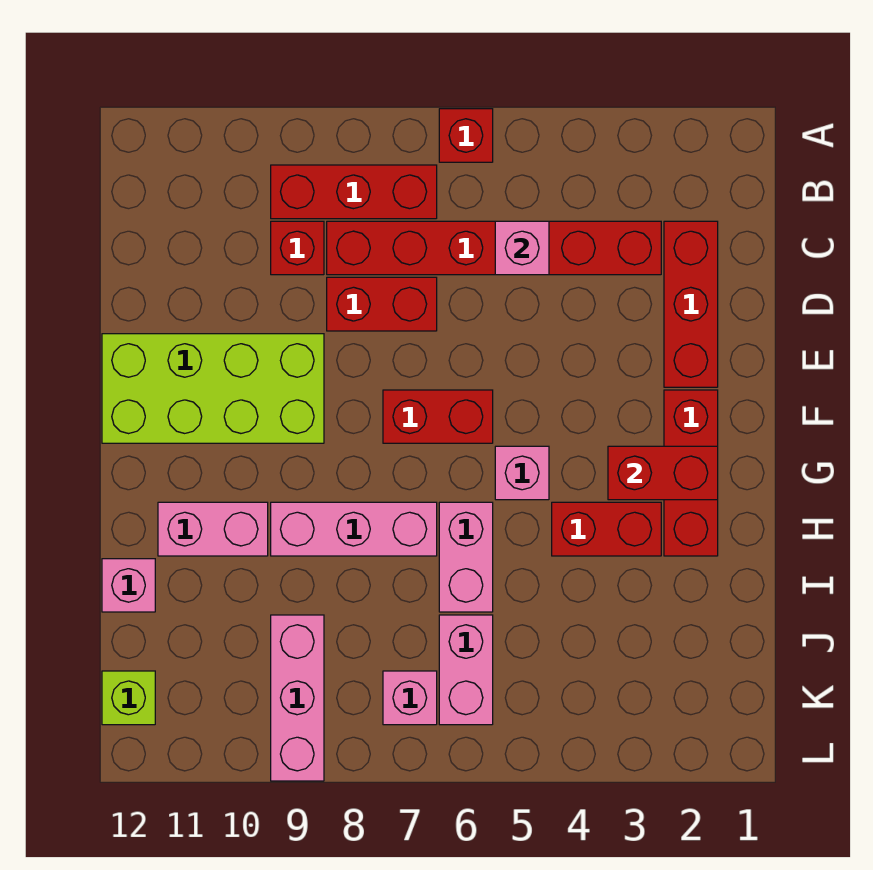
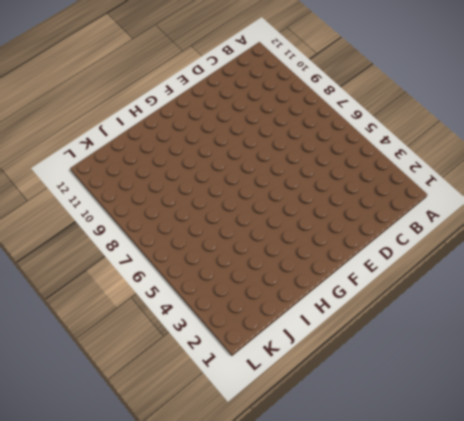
none -> red 1x1 brick [439,109,493,162]
none -> red 1x3 brick [271,165,437,219]
none -> red 1x3 brick [664,221,718,387]

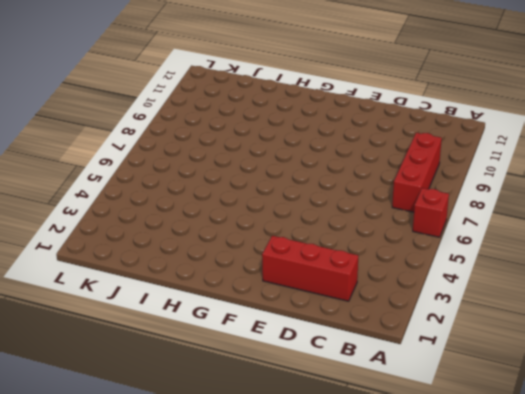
none -> red 1x6 brick [327,221,661,275]
none -> red 1x1 brick [271,221,324,275]
none -> red 1x2 brick [327,277,437,331]

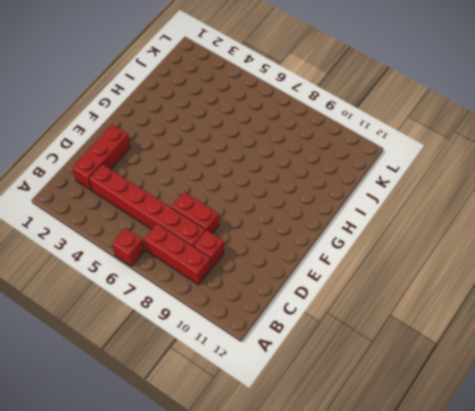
none -> lime 2x4 brick [102,334,324,443]
none -> red 1x3 brick [664,390,718,556]
none -> red 1x2 brick [383,390,493,443]

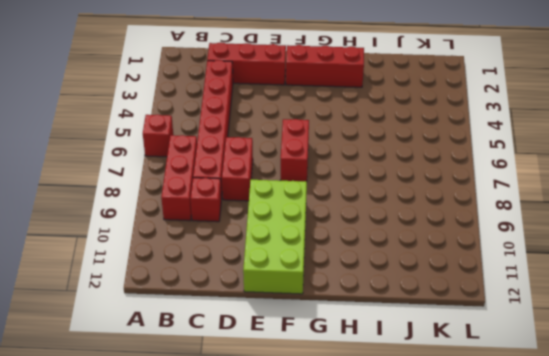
none -> pink 1x1 brick [495,446,549,500]
none -> red 1x2 brick [552,502,661,556]
none -> pink 1x2 brick [439,502,493,612]

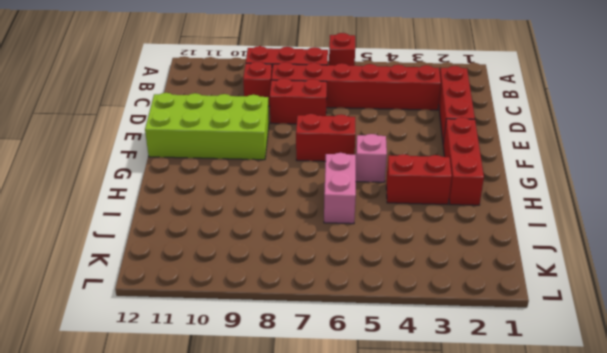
none -> pink 1x3 brick [271,502,437,556]
none -> pink 1x2 brick [158,502,268,556]
none -> pink 1x1 brick [102,559,155,612]

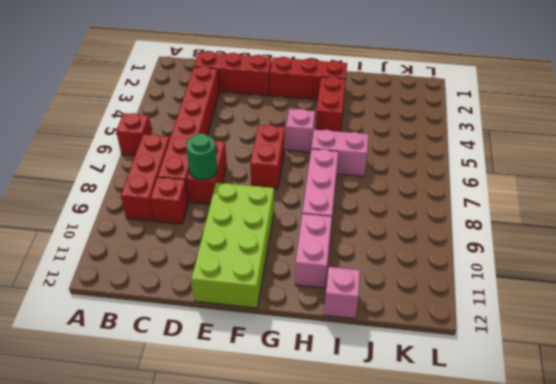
green 1x1 round brick [186,133,217,180] -> none
none -> pink 1x2 brick [439,615,493,725]
none -> pink 1x3 brick [271,615,324,781]
none -> pink 1x1 brick [383,671,437,725]

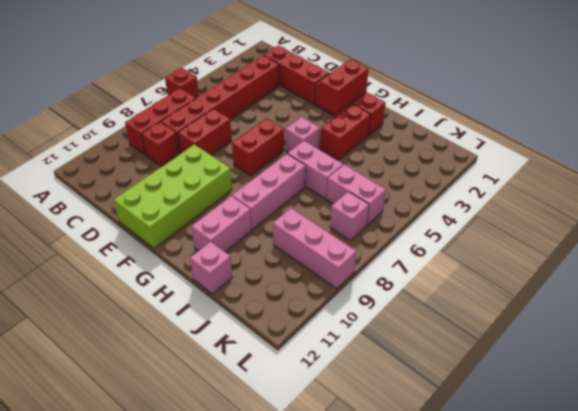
none -> lime 1x1 brick [102,671,155,725]
none -> pink 1x1 brick [495,221,549,275]

